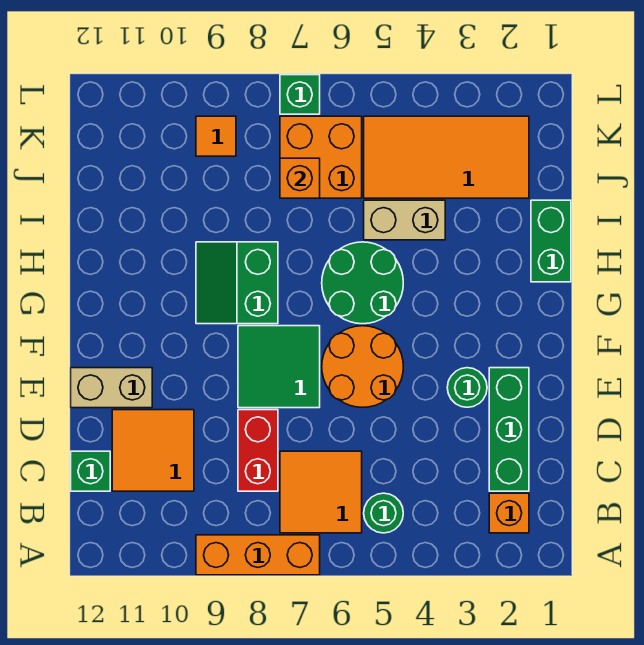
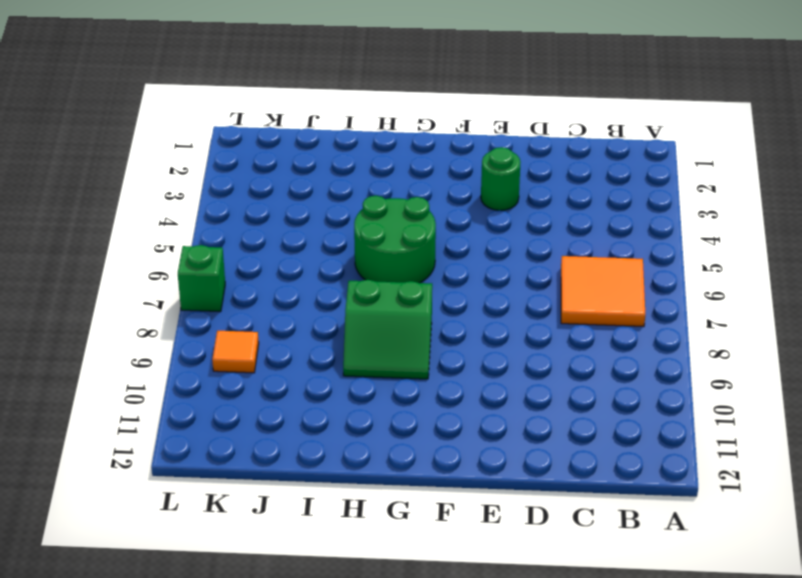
none -> orange 1x3 brick [196,535,320,575]
none -> orange 1x1 brick [489,493,529,533]
none -> green 1x1 round brick [364,493,403,533]

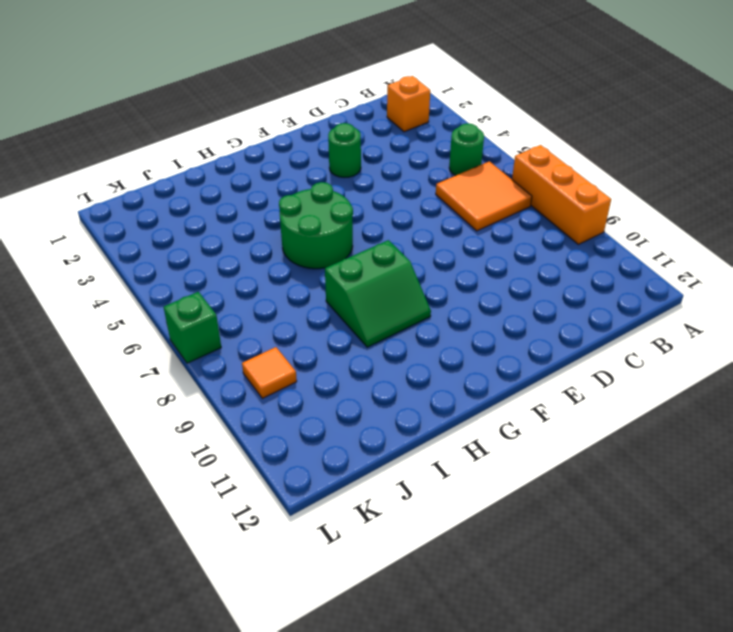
none -> green 1x3 brick [489,368,529,491]
none -> red 1x2 brick [238,410,278,491]
none -> orange 2x2 tile [112,410,194,491]

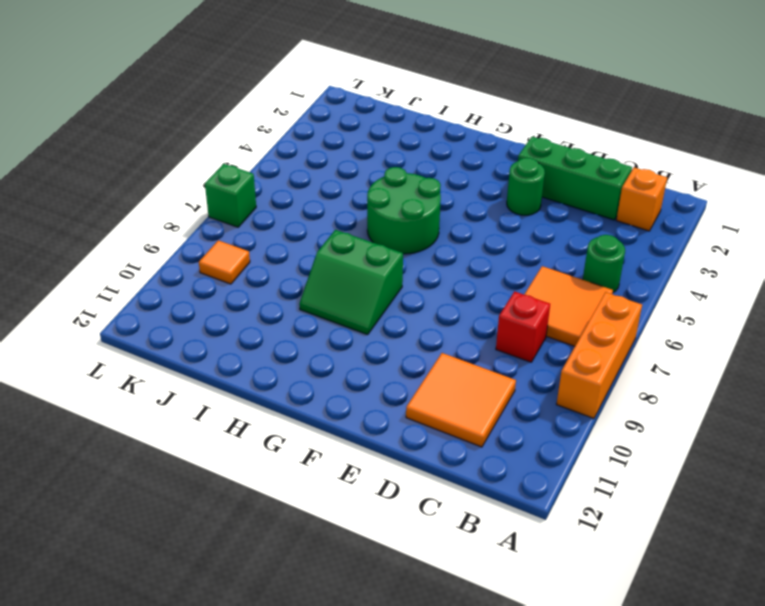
red 1x1 brick [496,291,550,362] -> red 1x2 brick [238,410,278,491]
none -> green 1x1 brick [71,451,110,491]
none -> orange 2x2 round brick [322,326,403,407]
none -> green 2x2 tile [238,326,320,408]

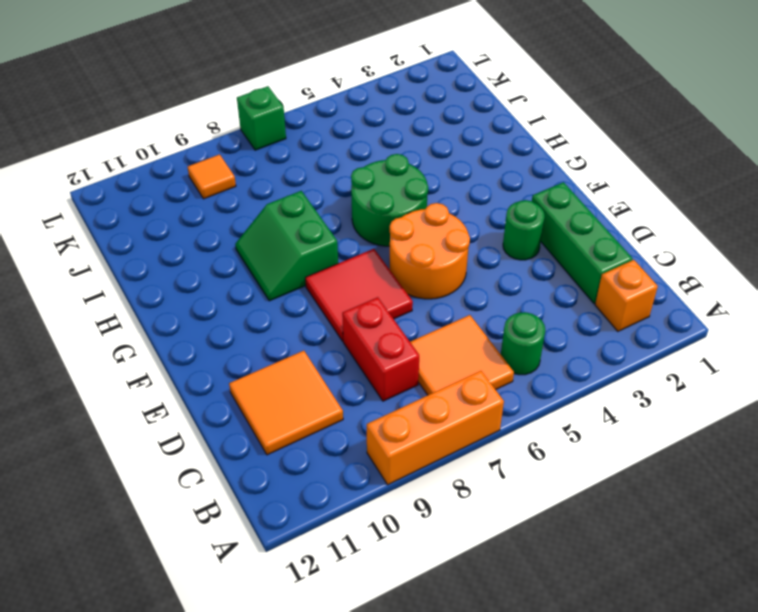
red 2x2 tile [305,249,413,341] -> green 2x2 tile [238,326,320,408]
none -> green 1x1 brick [71,451,110,491]
none -> tan 1x2 brick [71,368,152,408]
none -> green 1x2 brick [531,200,571,282]

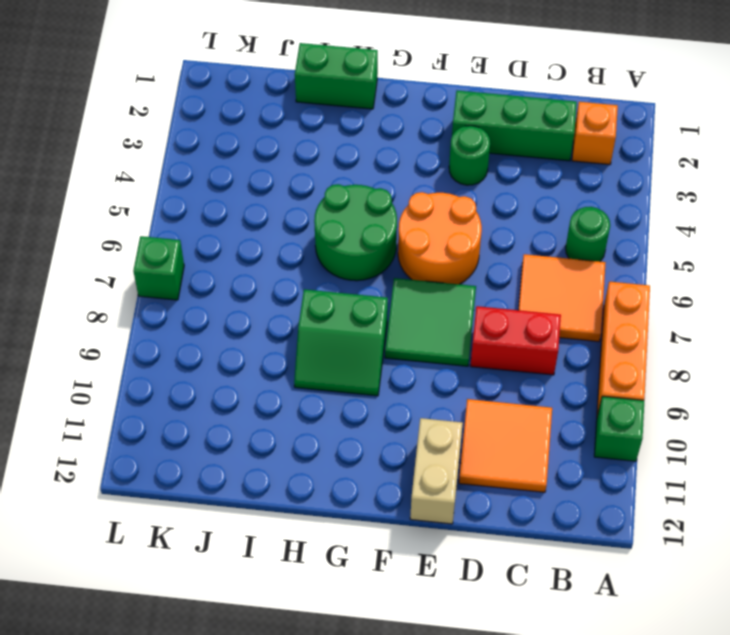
green 1x1 brick [594,396,644,461] -> green 1x1 brick moved to [71,451,110,491]
none -> tan 1x2 brick [364,200,445,240]
none -> orange 2x4 tile [364,116,529,198]
none -> orange 2x2 brick [280,116,362,198]

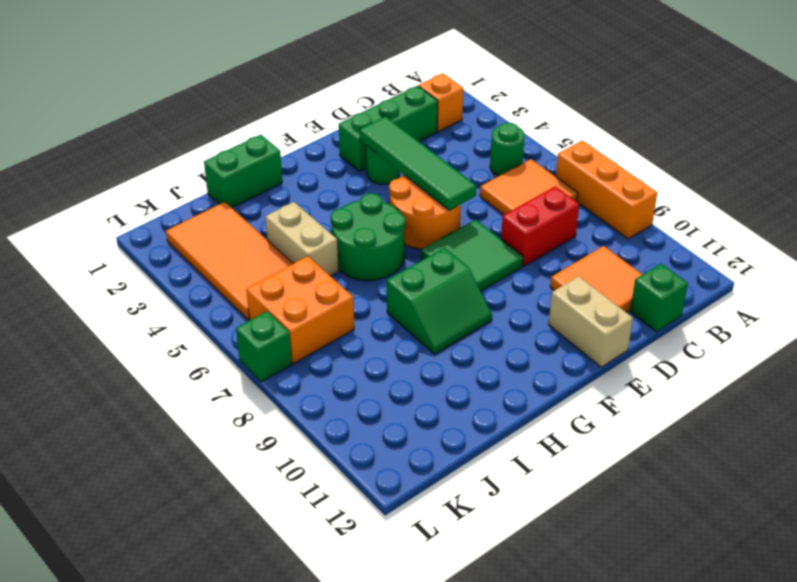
green 1x4 tile [360,116,476,210] -> none
none -> orange 1x1 tile [196,116,236,156]
none -> orange 1x1 brick [280,158,320,198]

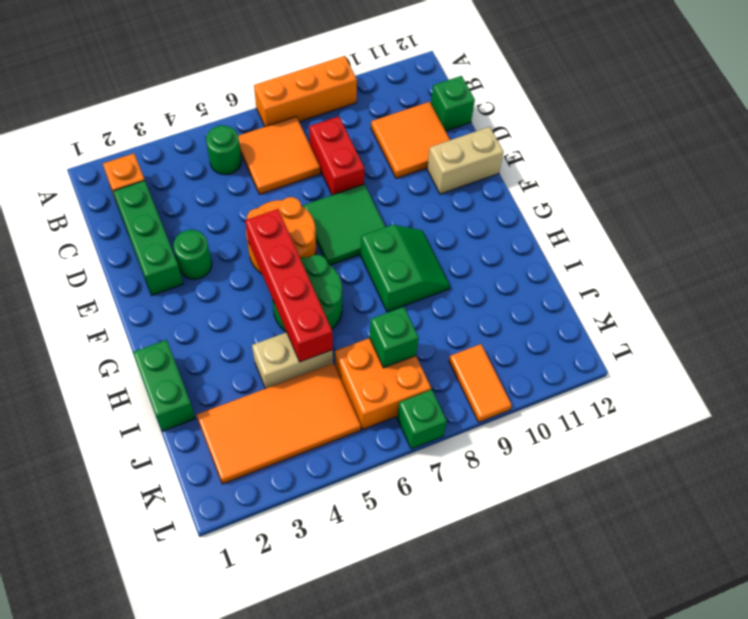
red 1x4 brick [245,209,333,362] -> none
green 1x1 brick [370,307,419,368] -> orange 1x1 brick [280,158,320,198]
orange 1x2 tile [449,344,512,422] -> orange 1x1 tile [196,116,236,156]

